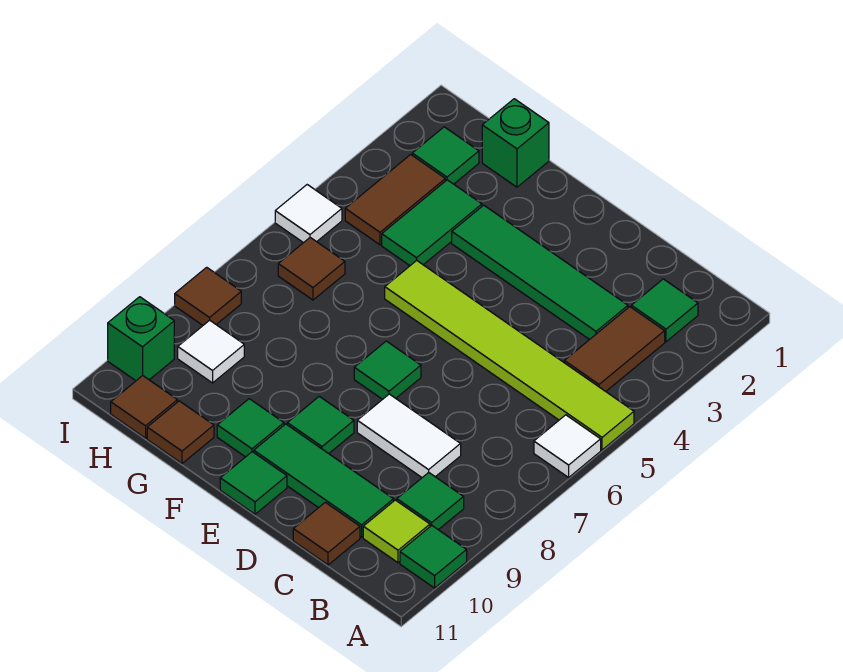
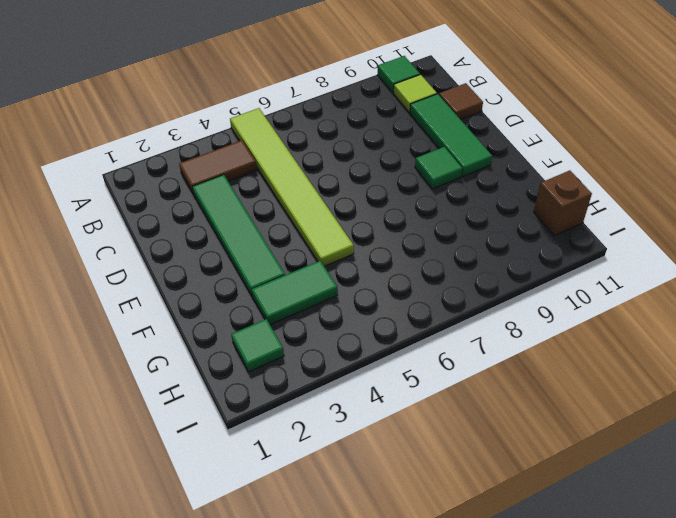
brown 1x1 brick [534,171,592,236] -> brown 1x1 tile [111,376,177,438]
none -> white 1x1 tile [534,415,601,477]
none -> green 1x1 tile [631,279,698,342]
none -> green 1x1 tile [397,473,464,530]

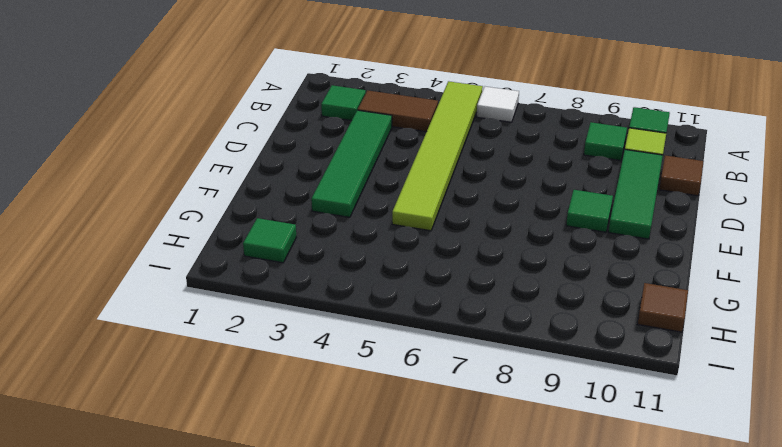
none -> white 1x2 tile [357,394,461,477]
none -> green 1x1 tile [354,341,421,399]
none -> green 1x1 tile [220,452,287,514]

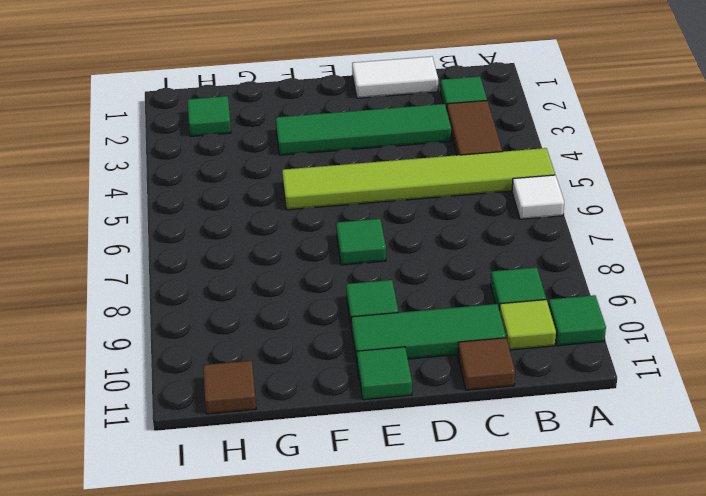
white 1x2 tile [352,56,438,98] -> white 1x2 tile moved to [357,394,461,477]
none -> green 1x1 tile [217,399,284,457]
none -> green 1x1 brick [482,99,549,187]
none -> green 1x2 tile [382,180,482,265]

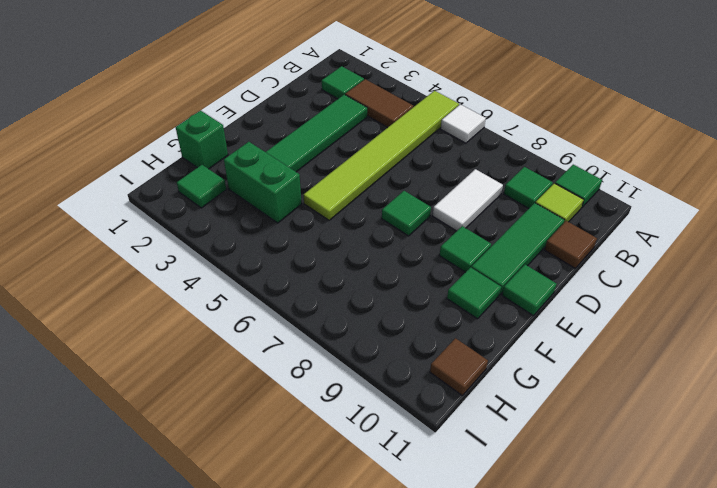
green 1x2 brick [224,142,302,223] -> green 1x2 tile [382,180,482,265]
none -> brown 1x1 tile [147,401,214,463]
none -> brown 1x2 tile [345,155,445,245]
none -> brown 1x1 tile [278,238,345,300]

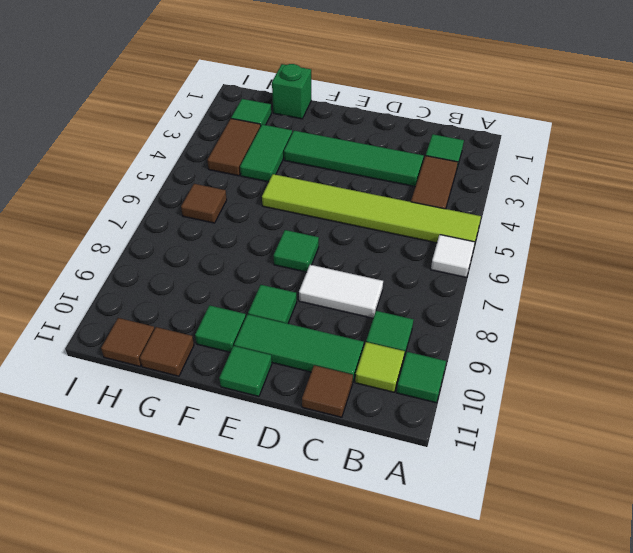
none -> white 1x1 tile [178,320,244,383]
none -> white 1x1 tile [275,185,342,243]
none -> brown 1x1 tile [175,267,241,325]

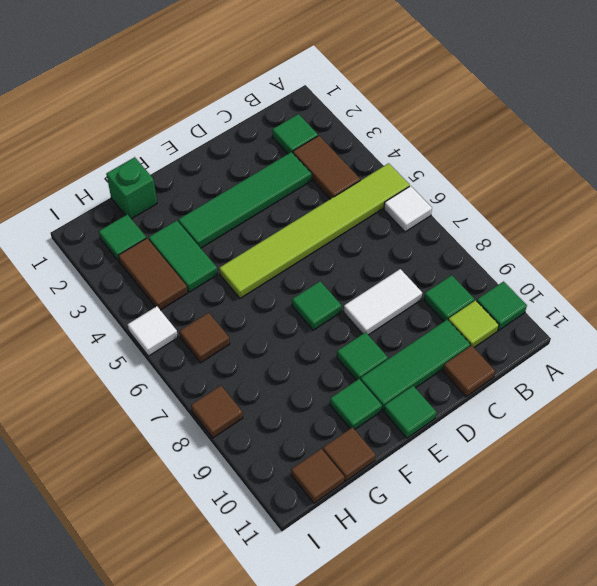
none -> white 1x1 tile [178,320,244,383]
none -> green 1x1 brick [108,297,174,381]

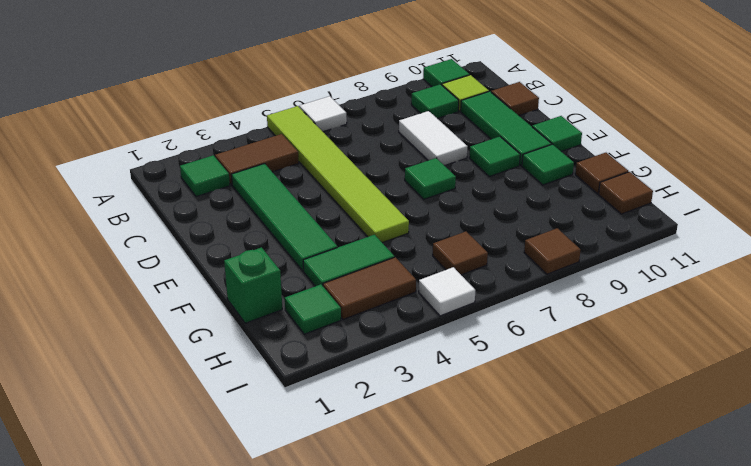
none -> white 1x1 tile [178,320,244,383]
none -> green 1x1 brick [108,297,174,381]

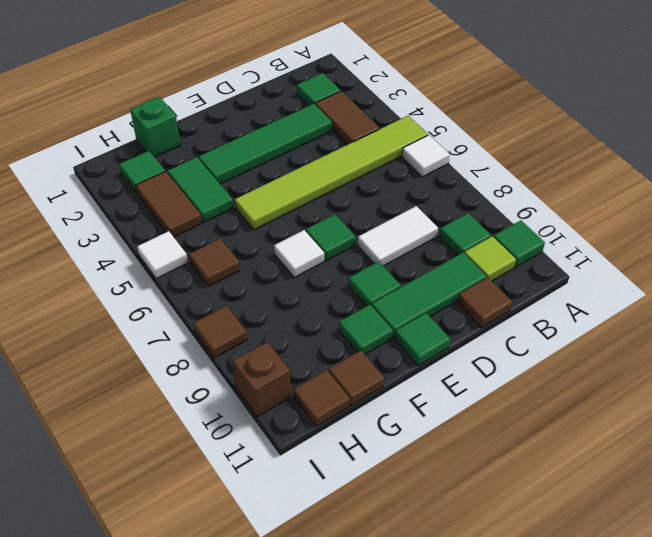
white 1x1 tile [274,230,324,277] -> white 1x1 tile moved to [178,320,244,383]
brown 1x1 brick [233,342,291,417] -> green 1x1 brick [108,297,174,381]

